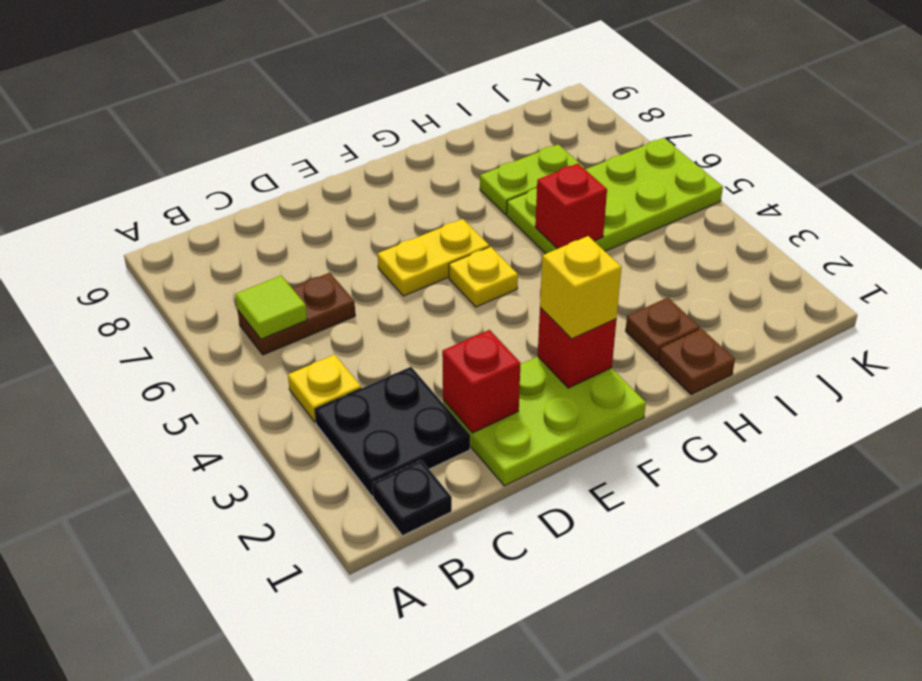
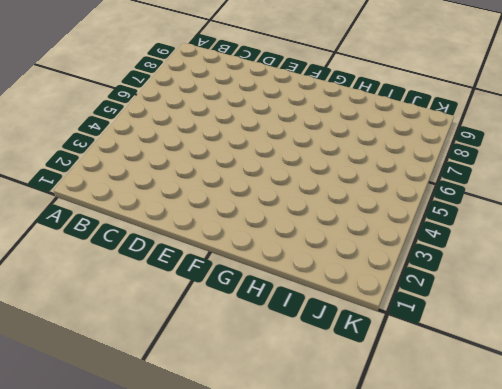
none -> black 1x1 plate [372,460,452,536]
none -> black 2x2 plate [315,367,470,496]
none -> yellow 1x1 plate [288,355,361,422]

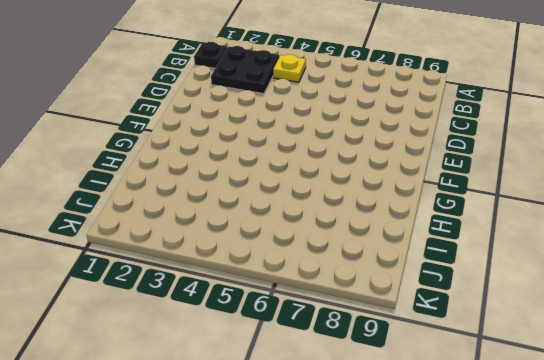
none -> brown 1x2 plate [238,273,355,355]
none -> lime 2x3 plate [443,357,646,486]
none -> yellow 1x2 plate [378,219,489,296]

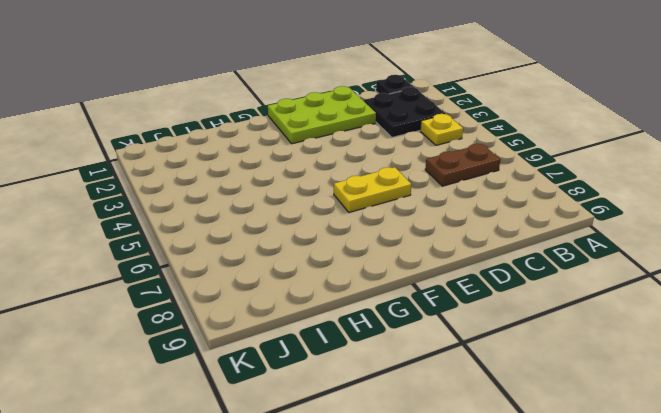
none -> yellow 1x1 plate [449,247,518,307]
none -> brown 1x1 plate [658,329,735,395]
none -> brown 1x1 plate [626,298,700,361]

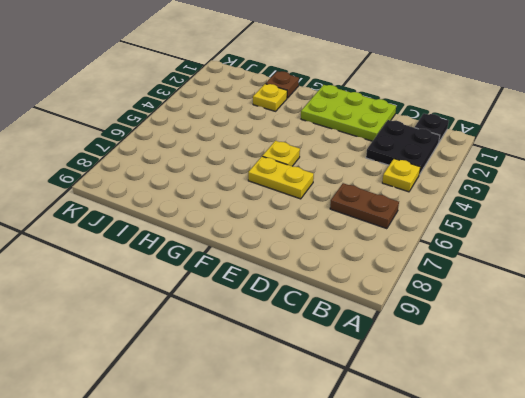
yellow 1x1 plate [253,84,287,111] -> brown 1x1 plate [626,298,700,361]
none -> lime 2x4 plate [507,138,723,254]
none -> lime 1x2 plate [480,144,585,215]
none -> lime 1x1 tile [235,276,307,339]

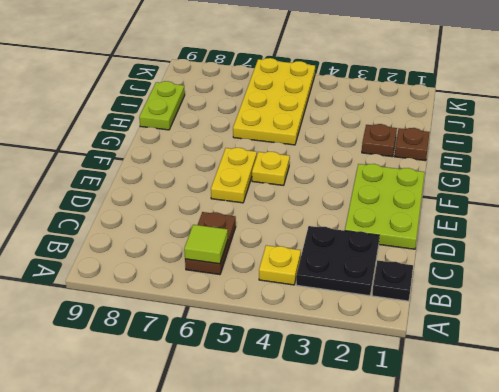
yellow 2x4 plate [233,58,315,145] -> lime 2x4 plate [507,138,723,254]
lime 1x2 plate [139,81,185,130] -> lime 1x2 plate moved to [480,144,585,215]
none -> red 1x1 brick [442,330,521,433]
none -> red 1x1 brick [538,308,617,388]
none -> red 1x1 brick [535,163,607,249]

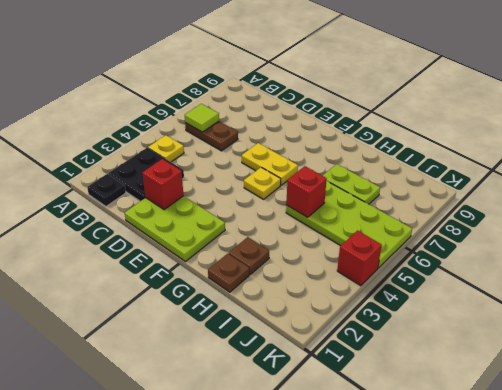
red 1x1 brick [337,231,382,286] -> red 1x1 brick moved to [538,308,617,388]
none -> yellow 1x1 brick [540,236,622,339]

